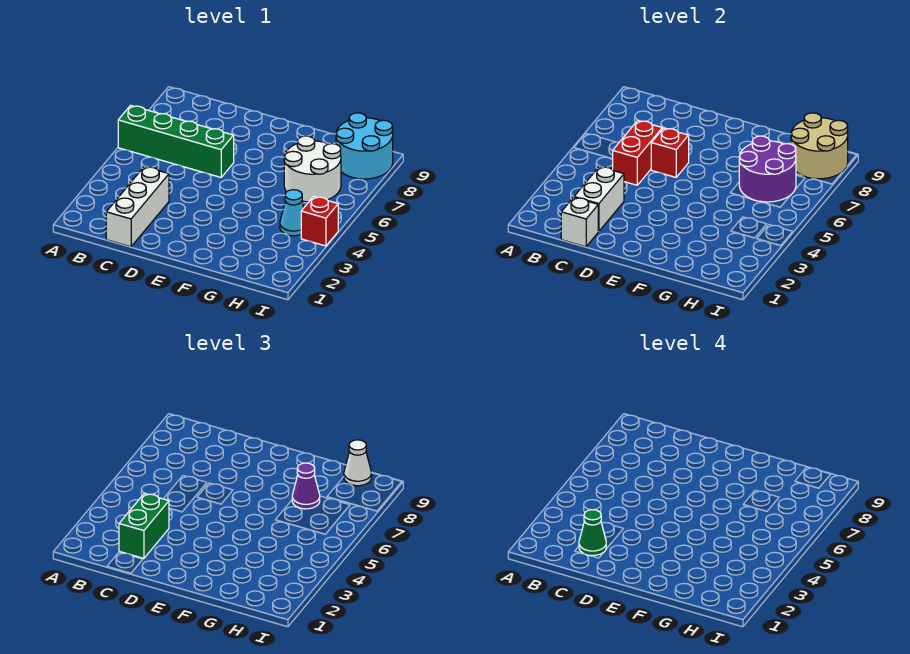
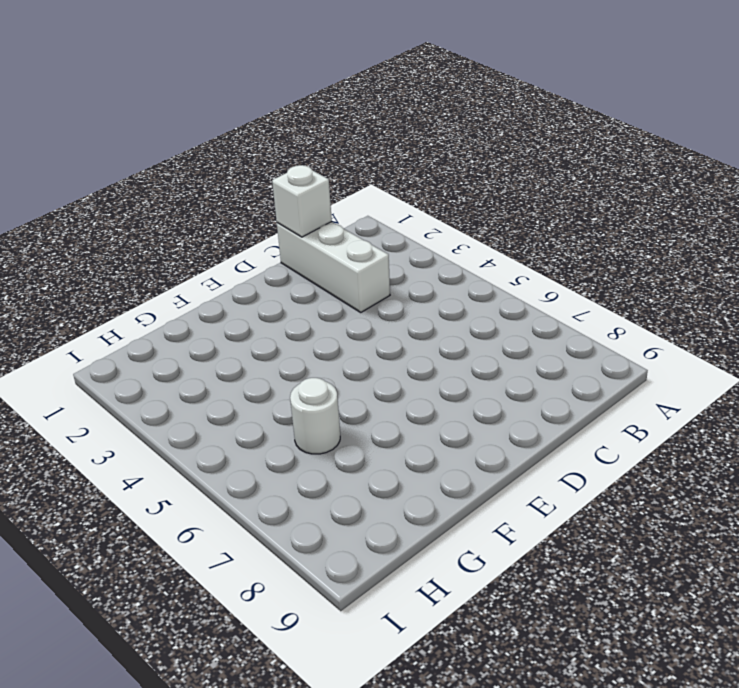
white 1x1 round brick [290,378,340,454] -> white 2x2 round brick [284,136,341,202]
none -> green 1x4 brick [118,105,234,177]
none -> cyan 1x1 cone [280,190,304,236]
none -> cyan 2x2 round brick [336,113,393,179]

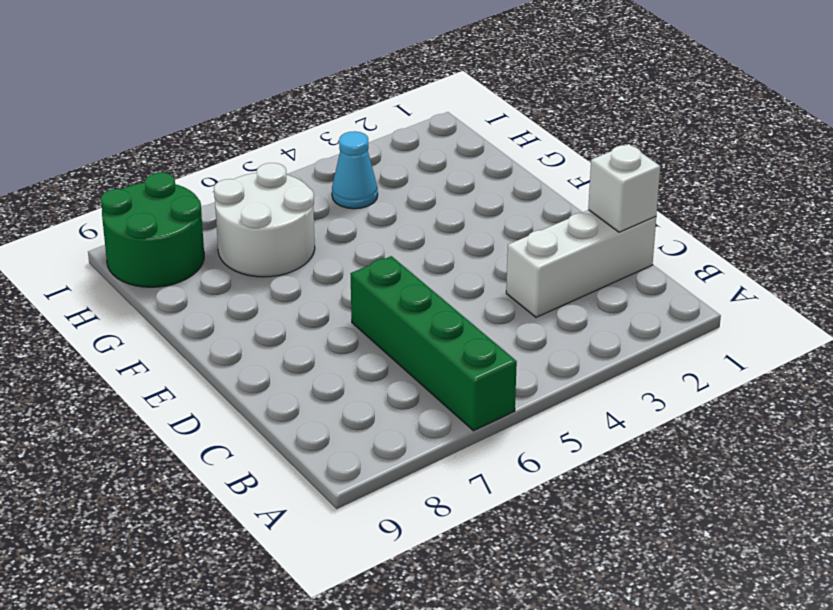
green 2x2 round brick [101,173,204,287] -> cyan 2x2 round brick [336,113,393,179]
none -> red 1x1 brick [301,197,338,246]
none -> white 1x2 brick [574,167,624,232]
none -> red 1x2 brick [613,121,662,185]

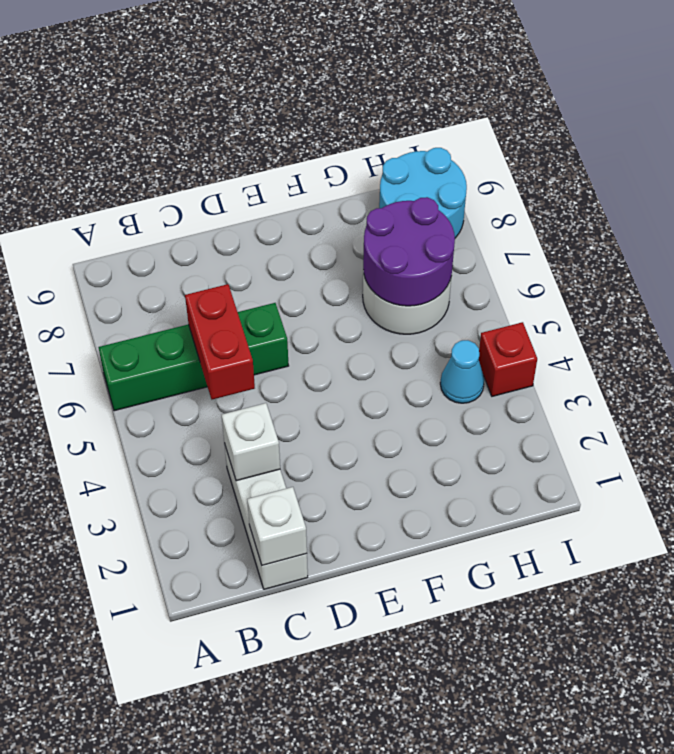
white 1x1 brick [222,403,280,481] -> white 1x2 brick [574,167,624,232]
none -> red 1x1 brick [651,128,689,177]
none -> tan 2x2 round brick [791,113,848,179]
none -> green 1x2 brick [119,494,169,558]

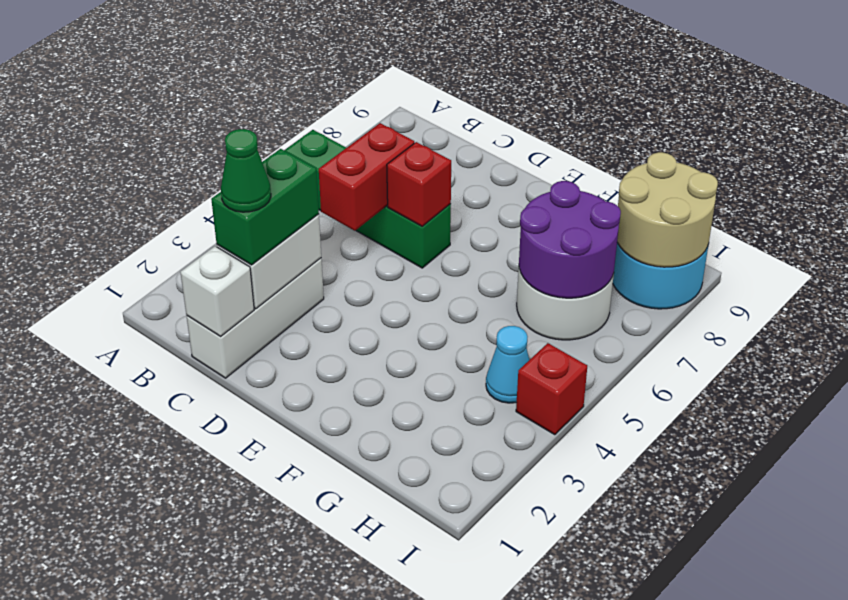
none -> purple 1x1 cone [292,463,320,509]
none -> white 1x1 cone [344,440,371,486]

